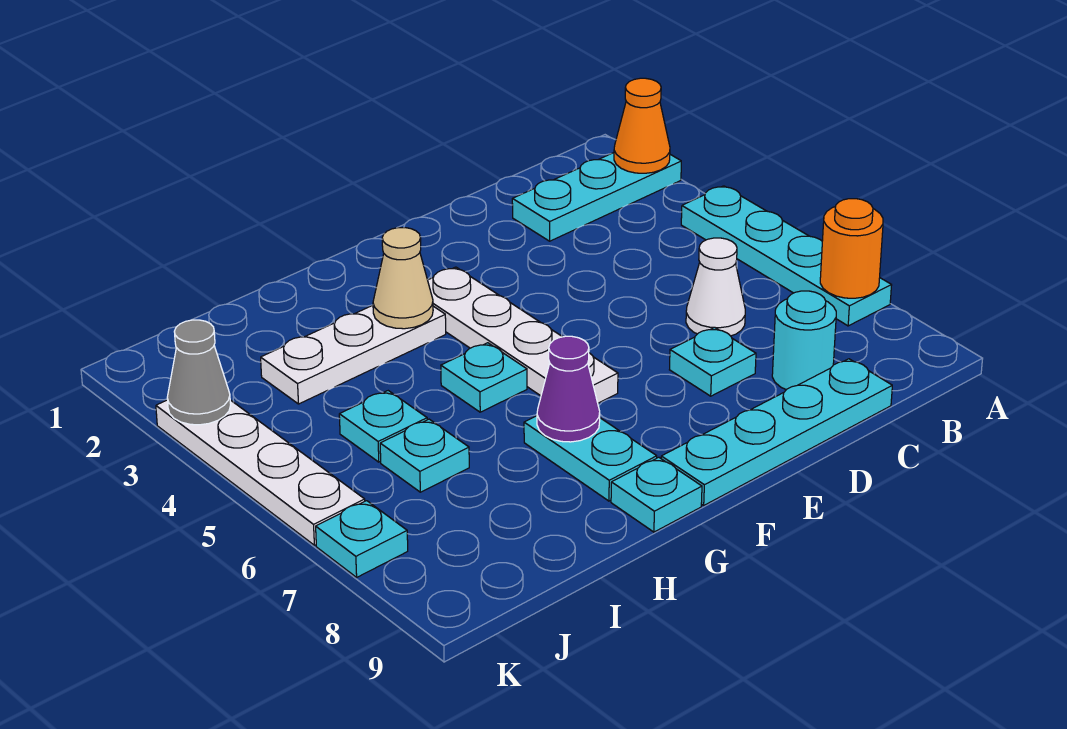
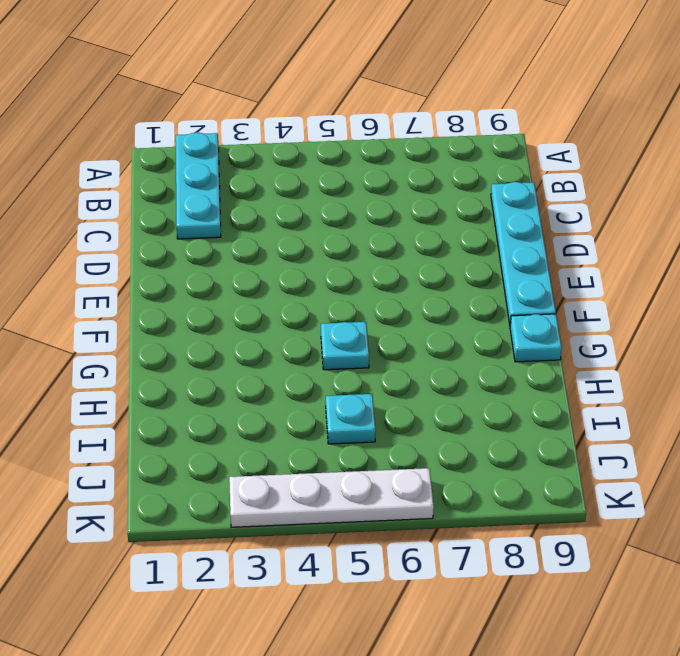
none -> cyan 1x4 plate [681,186,892,326]
none -> white 1x1 cone [686,238,745,336]
none -> cyan 1x1 round brick [772,291,836,390]

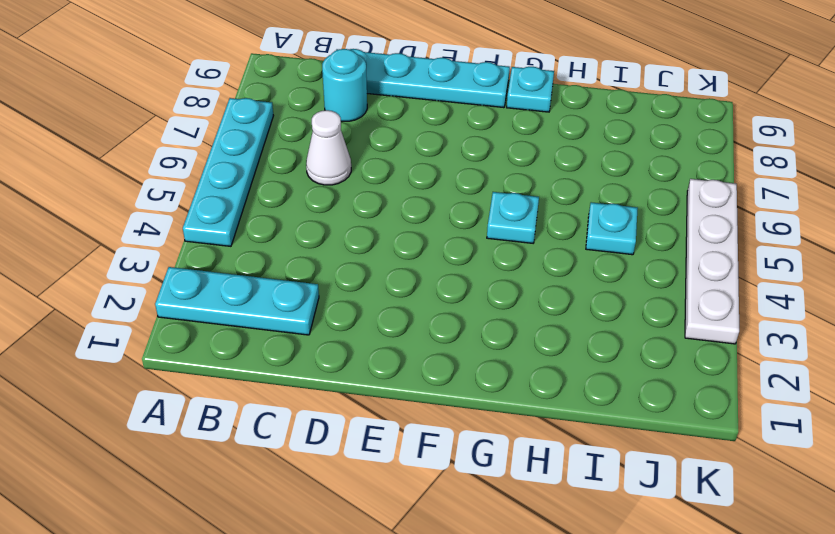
none -> cyan 1x1 plate [670,327,756,396]
none -> white 1x4 plate [428,267,618,403]
none -> white 1x3 plate [261,305,446,404]

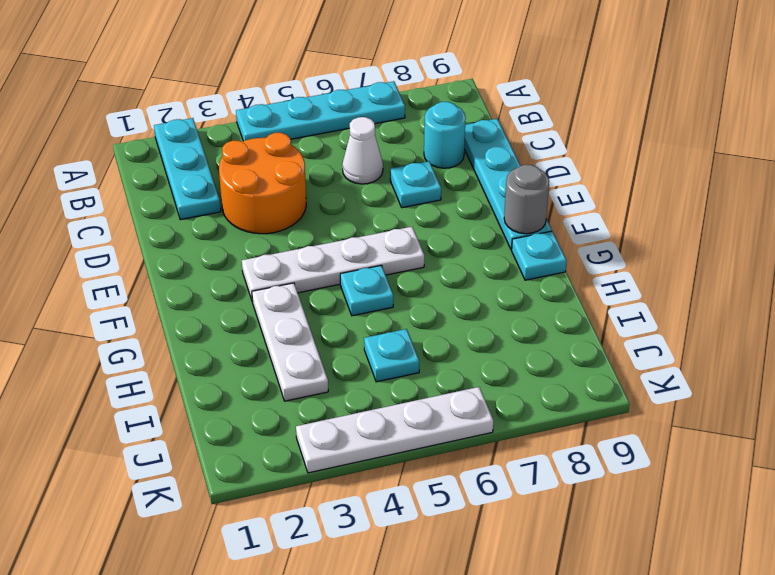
orange 2x2 round brick [219,133,306,234] -> none
grey 1x1 round brick [504,165,549,234] -> none
none -> cyan 1x2 plate [524,416,657,501]
none -> cyan 1x1 plate [380,419,469,492]
none -> cyan 1x1 plate [316,501,408,577]

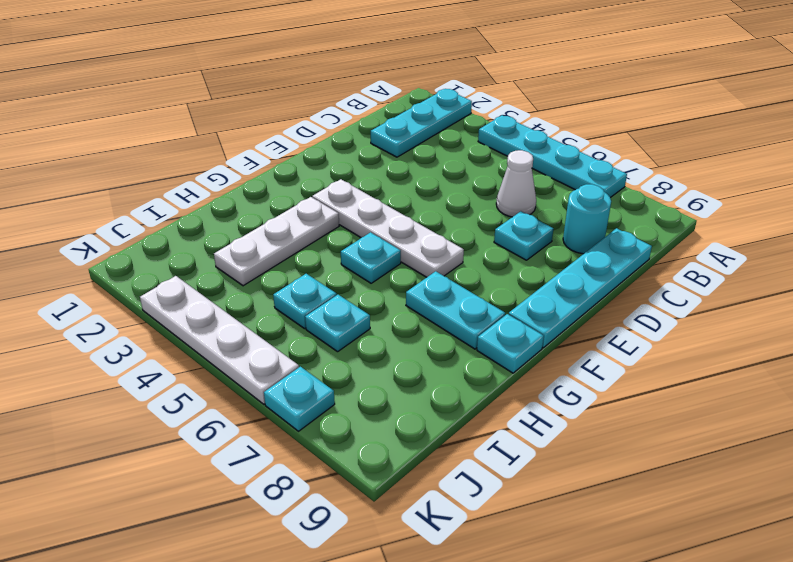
none -> orange 1x1 cone [614,78,670,173]
none -> orange 1x1 round brick [820,199,883,298]
none -> tan 1x1 cone [373,228,433,329]

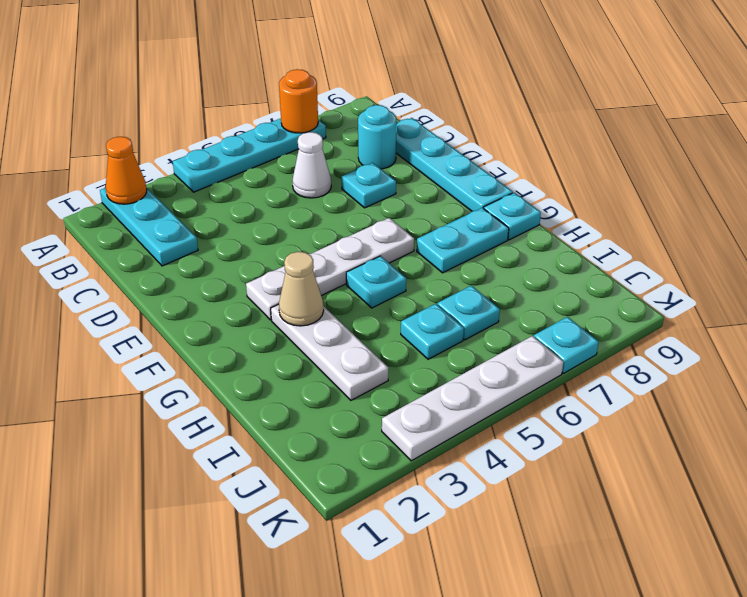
none -> purple 1x1 cone [537,336,600,442]
none -> grey 1x1 cone [167,320,231,425]

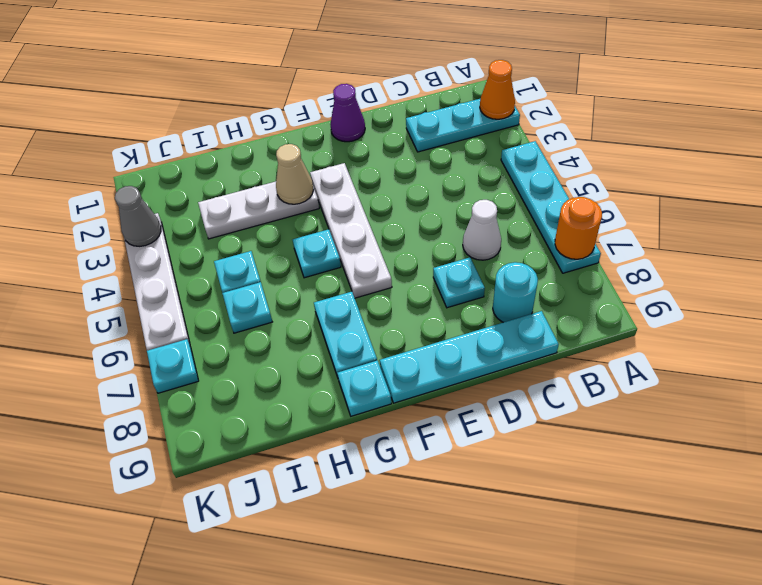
purple 1x1 cone [330,84,365,142] -> purple 1x1 cone moved to [537,336,600,442]

